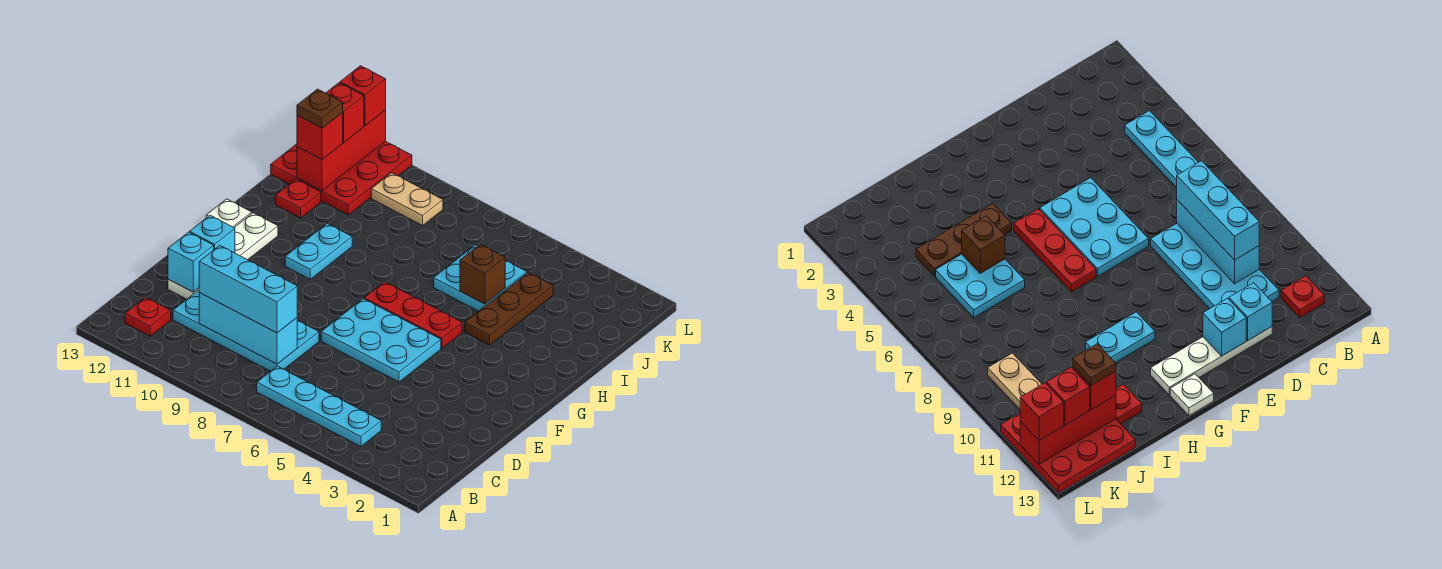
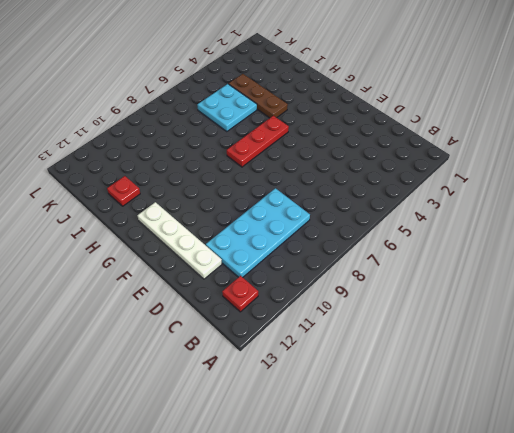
none -> cyan 1x4 plate [257,366,381,447]
none -> cyan 2x3 plate [321,299,441,382]
none -> cyan 1x2 plate [285,224,352,279]

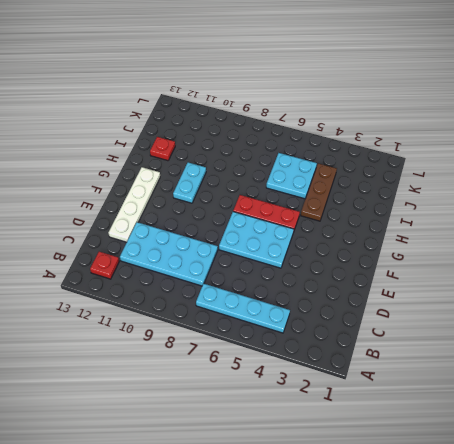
none -> white 1x1 plate [206,199,252,227]
none -> red 3x3 plate [271,141,412,215]
none -> tan 1x2 plate [371,173,443,226]

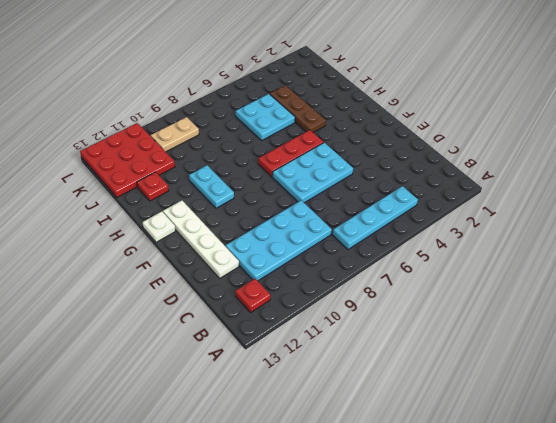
none -> cyan 1x3 brick [199,293,297,364]
none -> cyan 1x1 brick [168,232,214,292]
none -> cyan 1x1 brick [190,215,235,253]

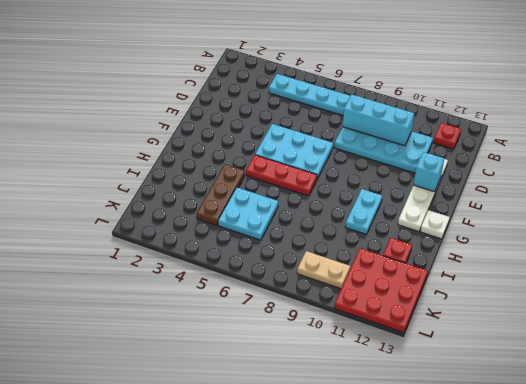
none -> cyan 1x1 brick [168,232,214,292]
none -> brown 1x1 brick [460,244,505,304]
none -> red 1x3 brick [297,110,386,191]

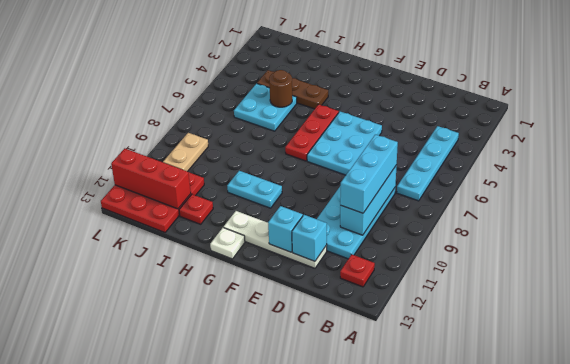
brown 1x1 round brick [269,70,292,107] -> brown 1x1 brick [460,244,505,304]
none -> red 1x1 brick [297,113,343,159]
none -> red 1x1 brick [326,83,364,143]
none -> red 1x1 brick [340,66,386,126]

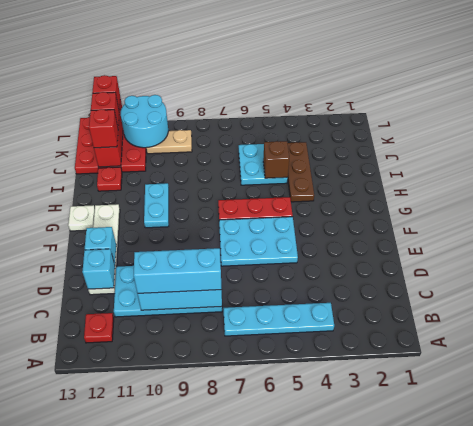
cyan 2x2 round brick [121,95,168,148] -> none
none -> brown 1x1 plate [297,89,343,128]

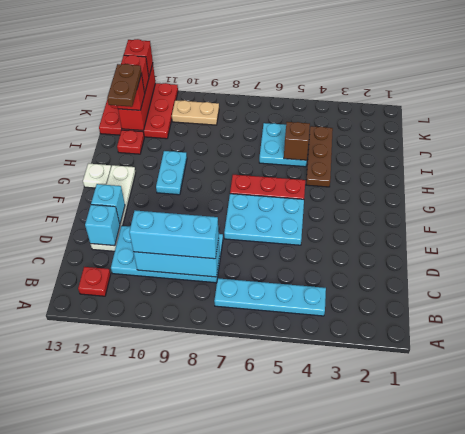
brown 1x2 plate [107,64,141,107] -> brown 1x1 plate [297,89,343,128]

